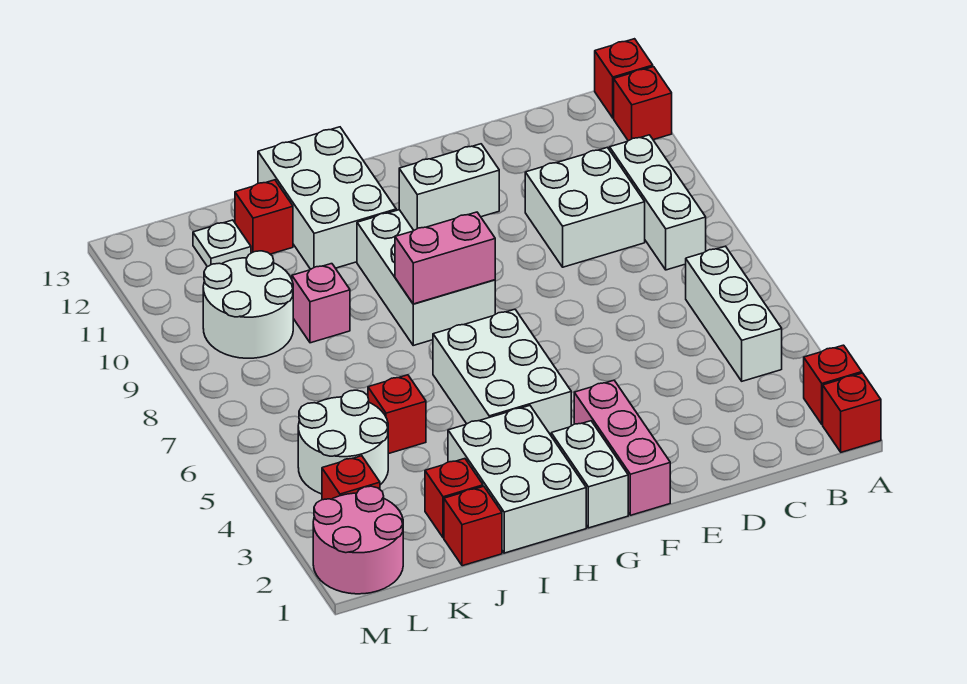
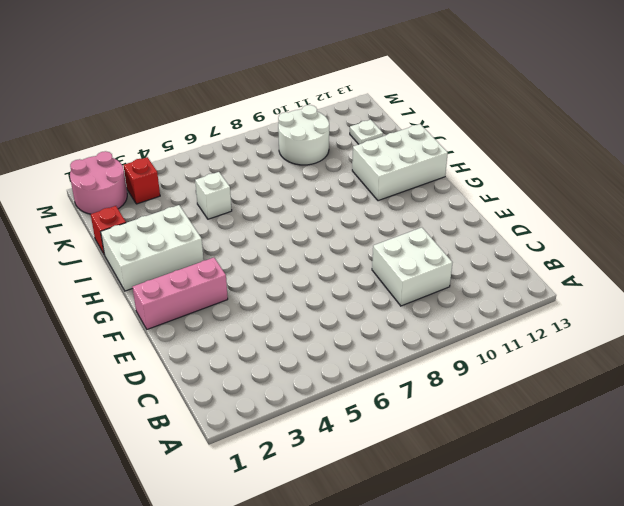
white 1x1 brick [195,172,232,219] -> red 1x1 brick [368,375,426,454]
none -> red 1x1 brick [823,373,881,452]
none -> red 1x1 brick [804,345,862,425]
none -> red 1x1 brick [614,67,672,141]

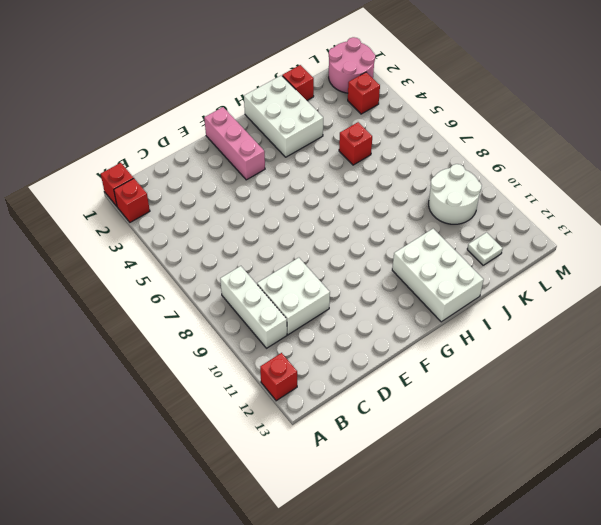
none -> red 1x1 brick [595,39,653,118]
none -> white 1x3 brick [686,246,782,381]
none -> white 1x2 brick [551,421,628,528]

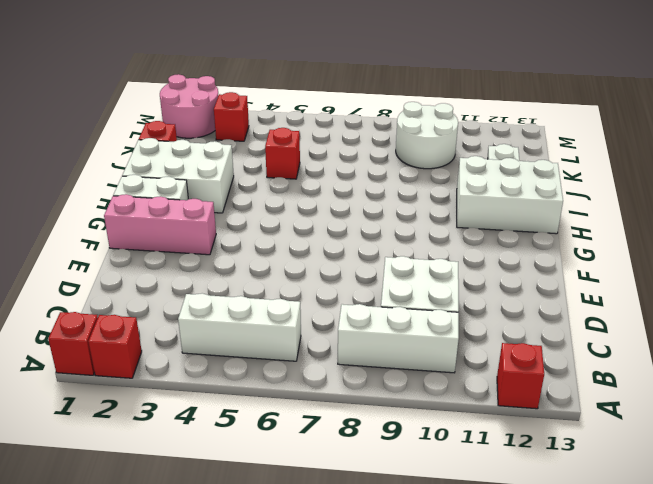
none -> red 1x1 brick [595,39,653,118]
none -> white 2x3 brick [433,309,571,435]
none -> white 2x3 brick [357,210,495,345]

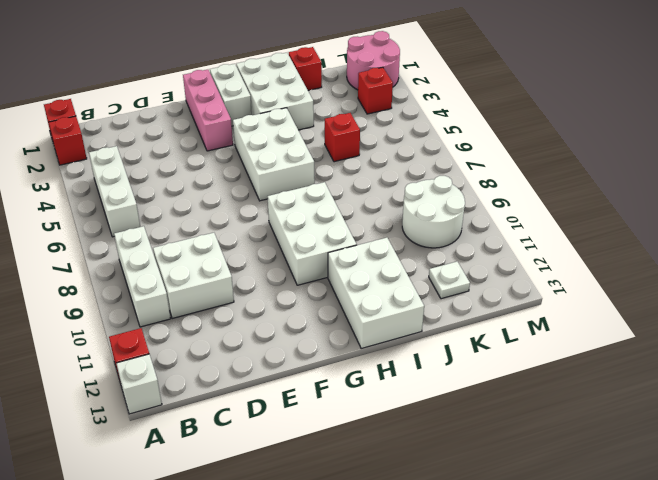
white 1x1 brick [116,354,162,414] -> red 1x1 brick [595,39,653,118]
none -> red 1x1 brick [425,459,483,538]
none -> pink 1x1 brick [292,264,350,343]
none -> red 1x1 brick [235,180,293,254]

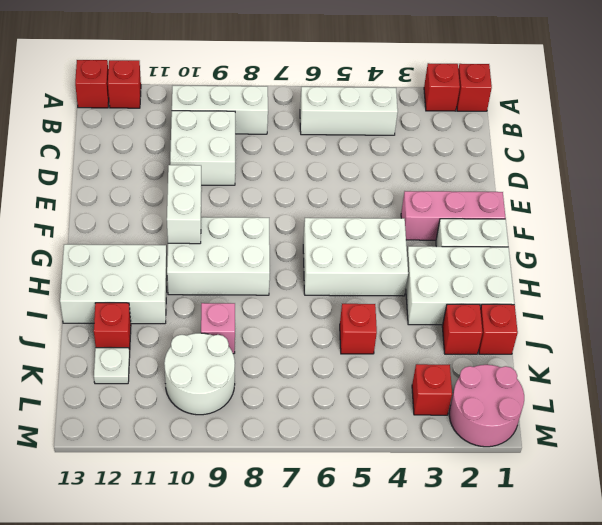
none -> white 2x2 round brick [298,390,388,494]
none -> pink 1x2 brick [395,212,495,304]

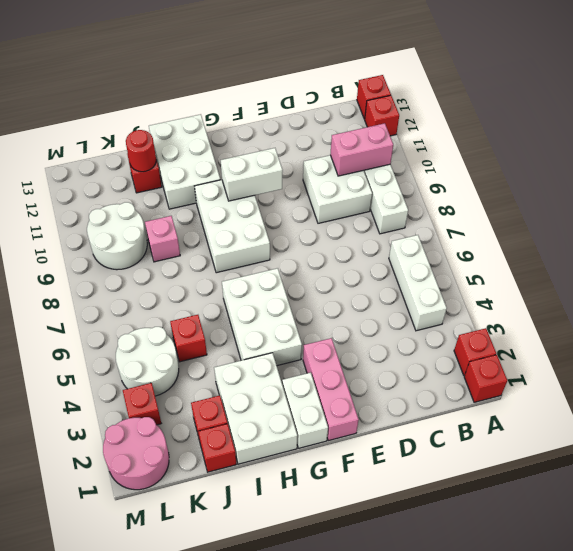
pink 1x2 brick [330,123,393,176] -> pink 1x2 brick moved to [395,212,495,304]
red 1x1 round brick [126,130,156,172] -> none
none -> white 1x1 plate [193,220,251,267]

